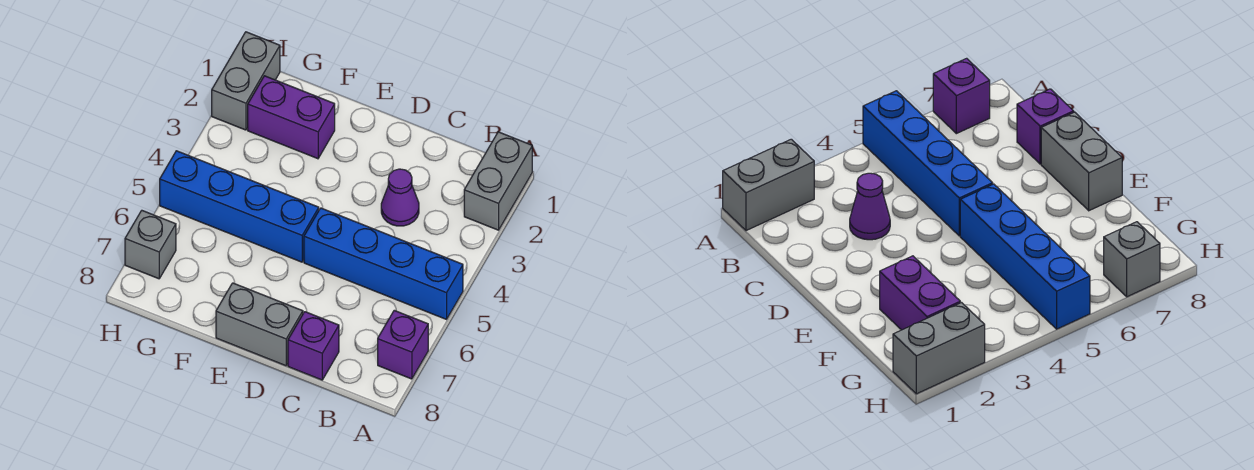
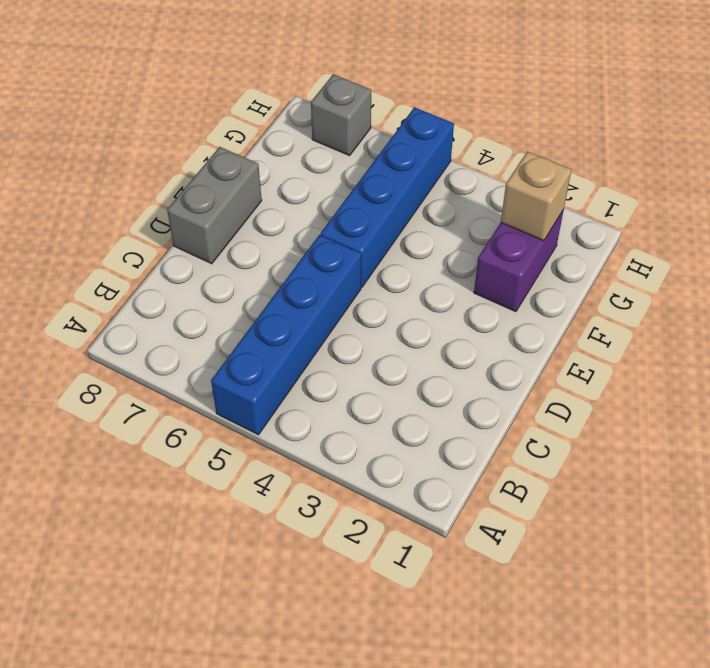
tan 1x1 brick [501,151,572,241] -> none
none -> grey 1x2 brick [464,132,532,230]
none -> purple 1x1 brick [378,310,428,379]

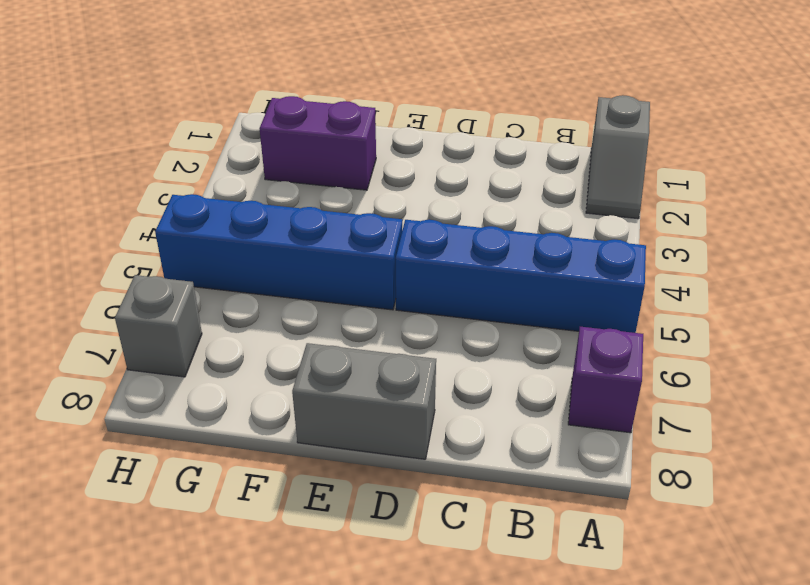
grey 1x2 slope [586,95,650,219] -> grey 1x2 brick [464,132,532,230]
none -> purple 1x1 cone [381,169,419,226]
none -> purple 1x1 brick [288,312,339,380]

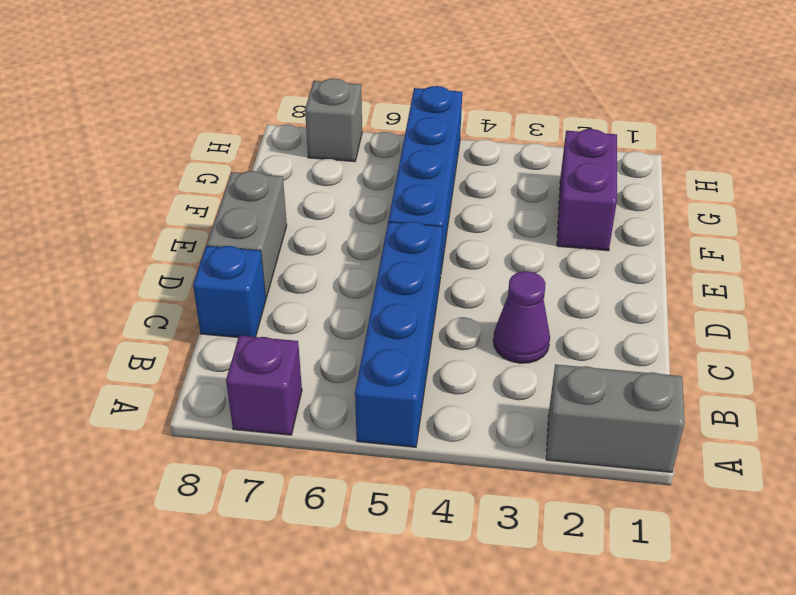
blue 1x1 brick [193,246,266,337] -> purple 1x1 brick [288,312,339,380]
none -> grey 1x2 brick [212,32,280,130]

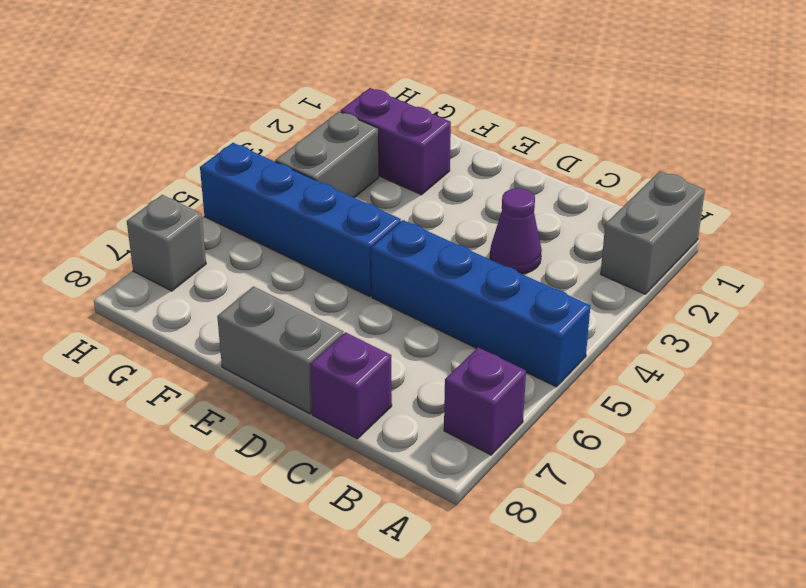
grey 1x2 brick [275,112,379,198] -> grey 1x2 brick moved to [212,32,280,130]

